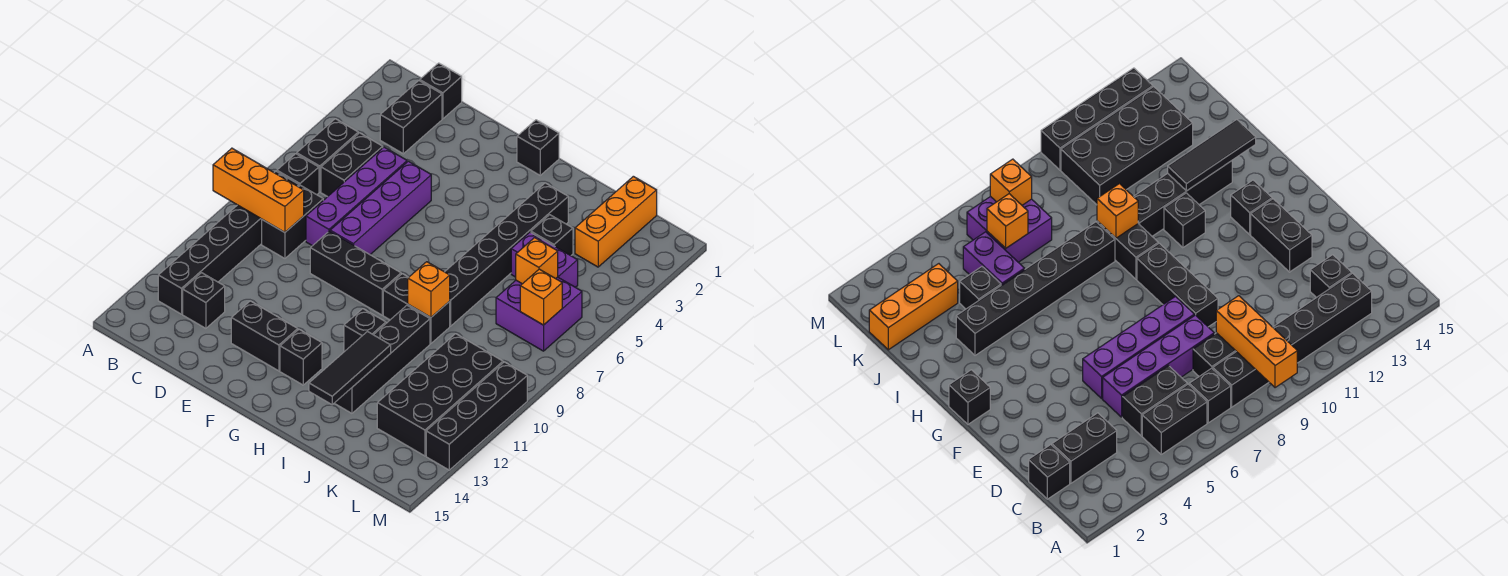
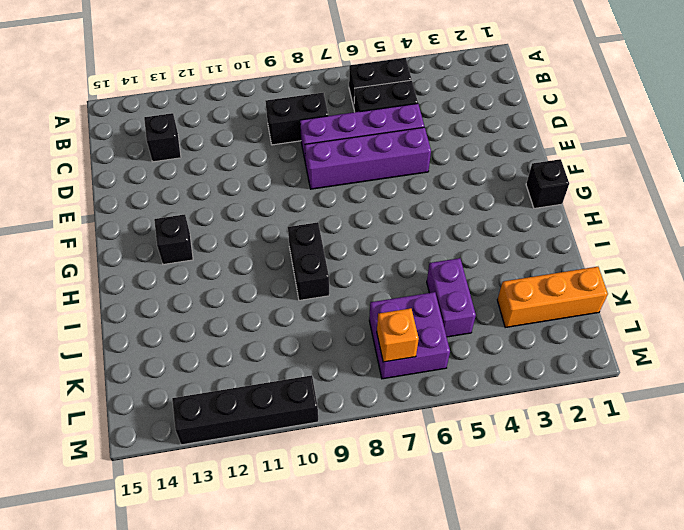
none -> black 1x1 brick [277,154,319,195]
none -> black 1x6 brick [158,171,299,314]
none -> black 1x1 brick [420,63,462,119]

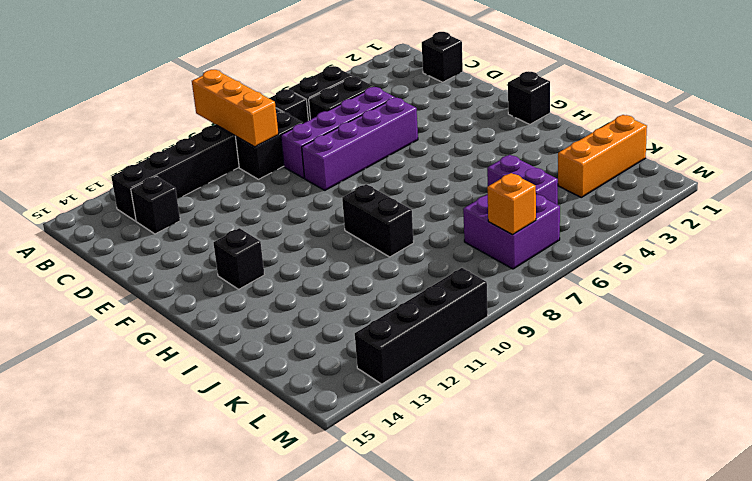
none -> black 1x2 brick [380,81,442,154]
none -> black 1x3 brick [310,231,401,315]
none -> black 1x2 brick [231,301,298,371]

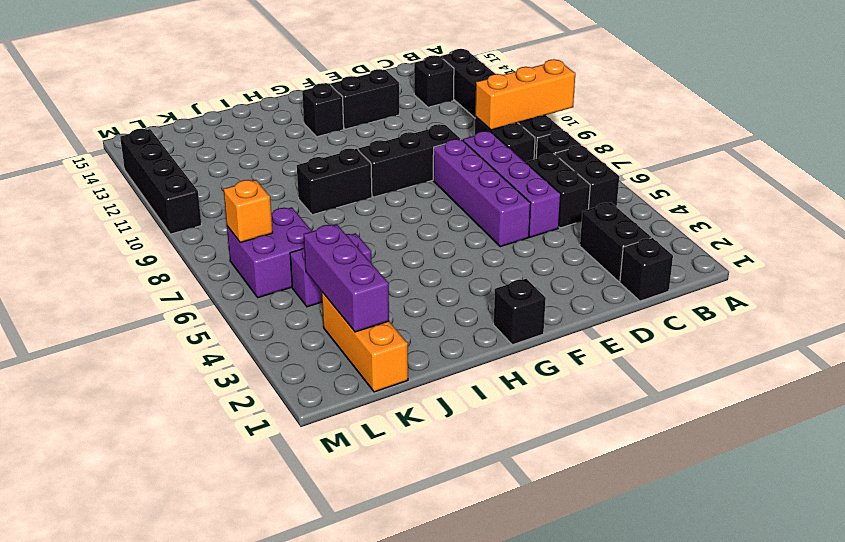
purple 1x3 brick [304,224,389,332] -> none
none -> black 1x1 brick [344,309,386,351]
none -> black 1x6 brick [445,183,568,326]
none -> black 1x4 brick [335,306,430,413]

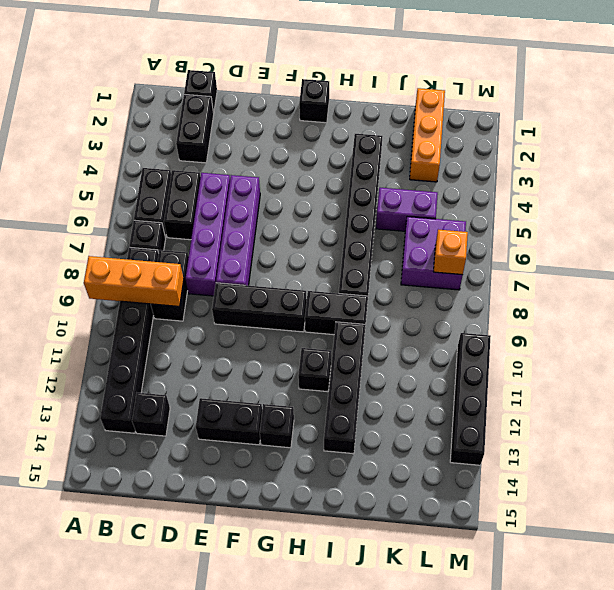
none -> black 1x1 brick [531,215,573,256]
none -> black 2x4 brick [377,334,503,456]
none -> orange 1x1 brick [408,262,450,317]

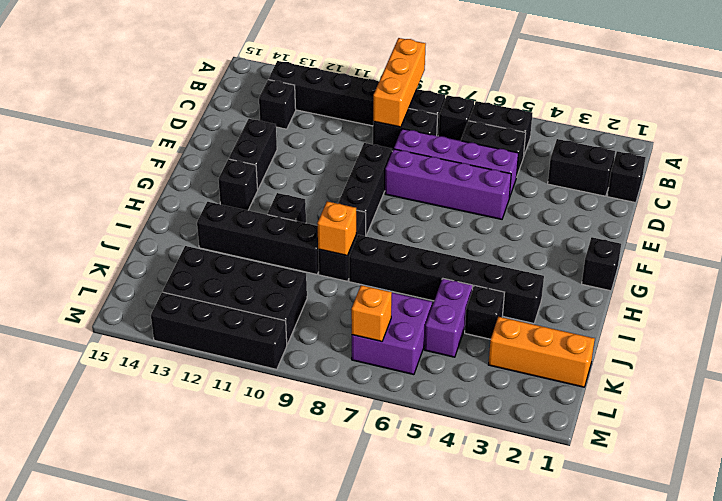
none -> black 1x3 tile [309,332,391,405]
none -> orange 1x1 brick [516,238,558,284]

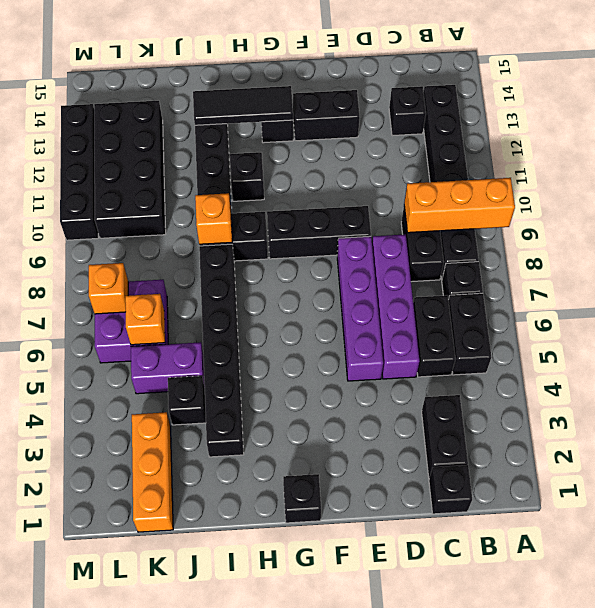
black 1x3 tile [193,86,293,125] -> black 1x3 tile turned to [309,332,391,405]

